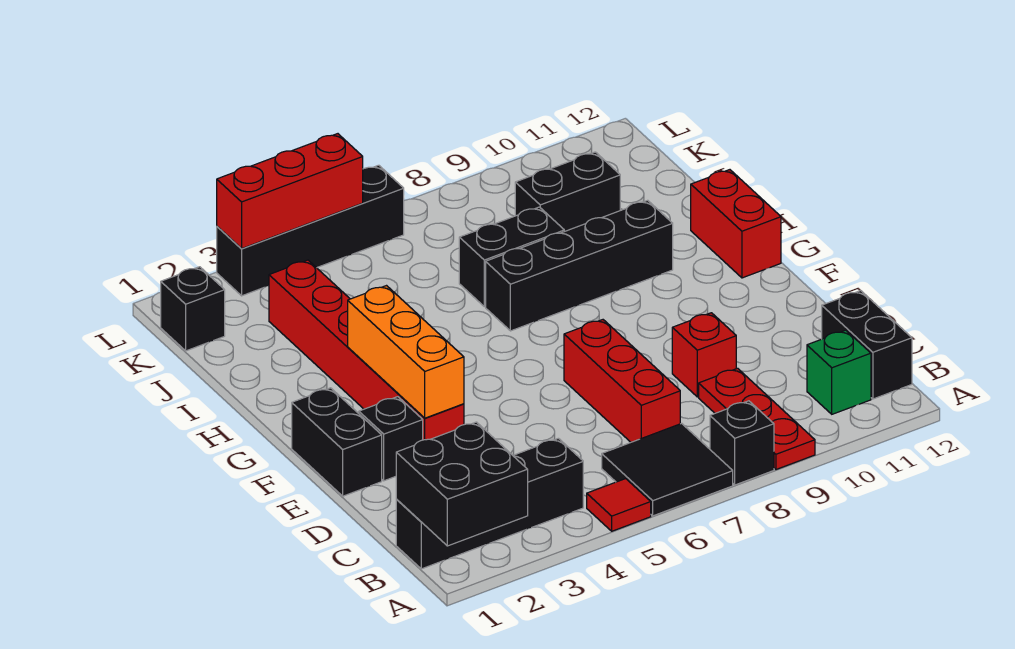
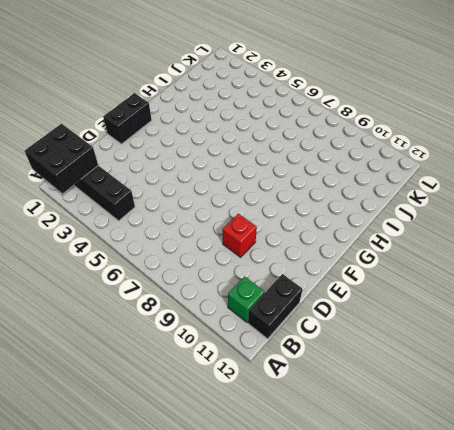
none -> red 1x1 tile [587,479,651,531]
none -> black 2x2 tile [602,423,733,516]
none -> black 1x1 brick [710,401,774,485]

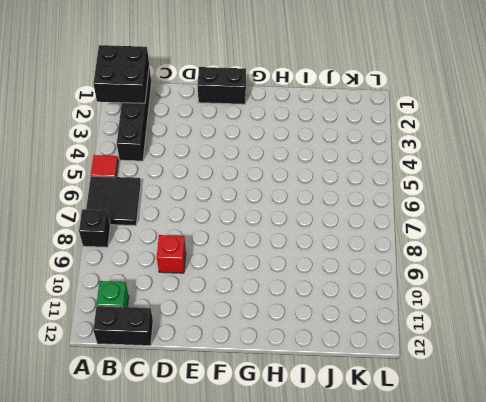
none -> red 1x3 plate [699,368,815,469]
none -> red 1x3 brick [564,320,680,442]
none -> black 1x1 brick [359,397,423,481]

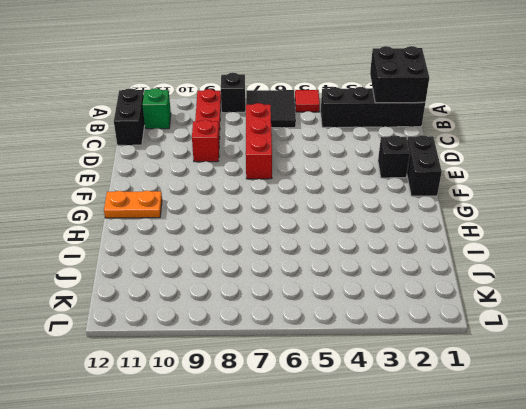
orange 1x2 plate [104,191,162,218] -> red 1x2 brick [691,170,781,278]
none -> red 1x6 brick [269,260,464,440]
none -> black 1x4 brick [486,200,673,331]
none -> black 1x2 brick [459,207,564,307]

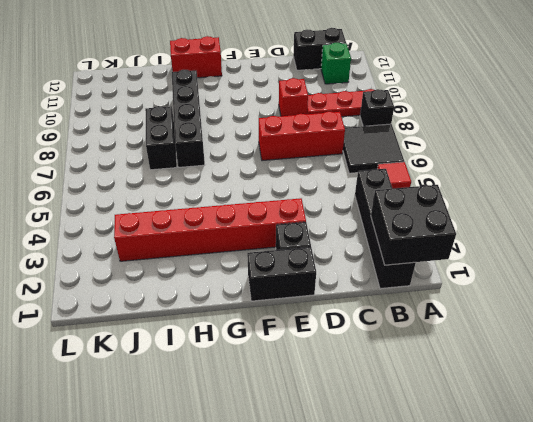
none -> black 1x2 brick [515,152,620,232]
none -> black 1x1 brick [161,267,225,351]
none -> black 1x4 brick [217,165,404,296]

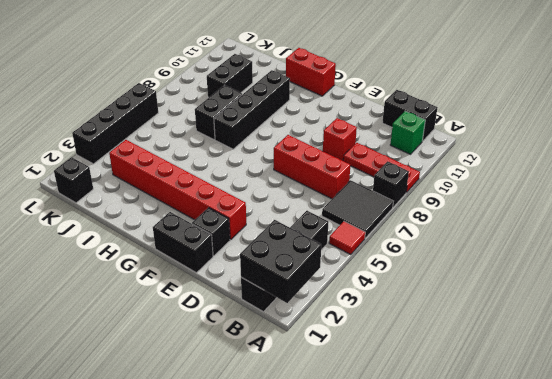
none -> orange 1x3 brick [348,286,464,418]
none -> red 1x3 brick [217,134,363,248]

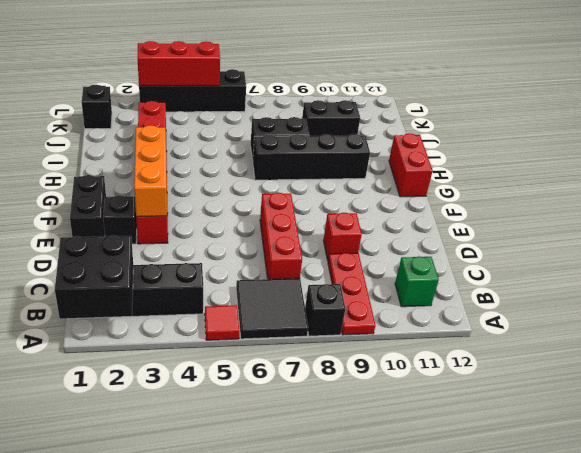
none -> black 1x2 brick [822,291,912,399]

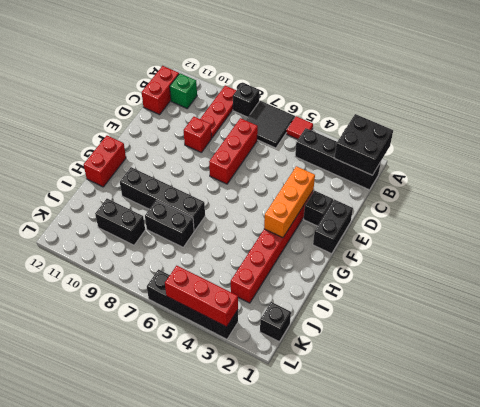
red 1x2 brick [142,66,179,115] -> black 1x2 brick [822,291,912,399]

